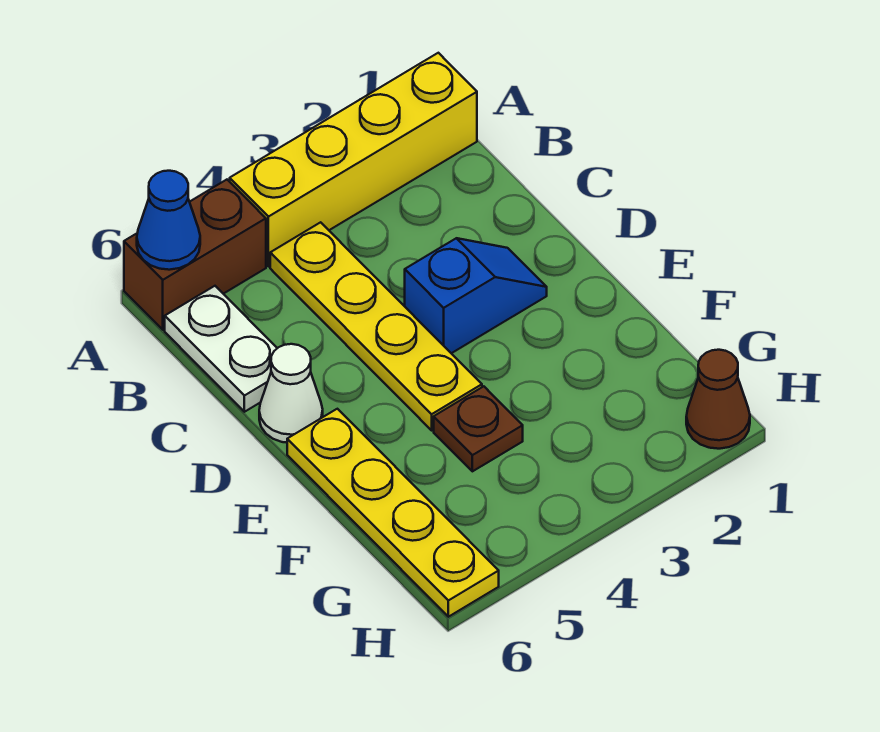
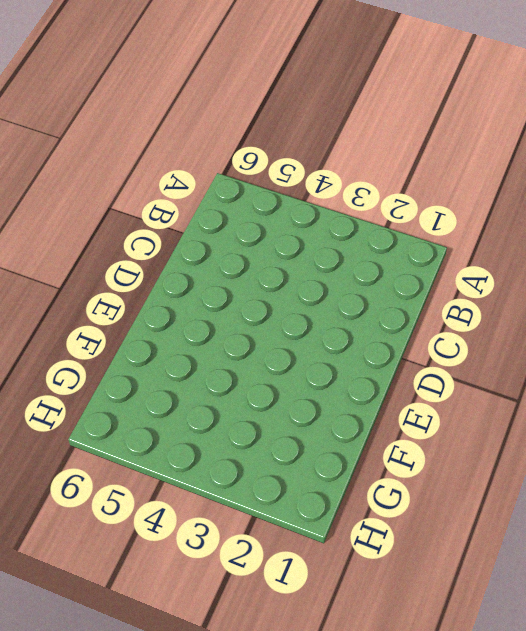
none -> yellow 1x4 brick [230,53,477,267]
none -> brown 1x2 brick [124,180,266,330]

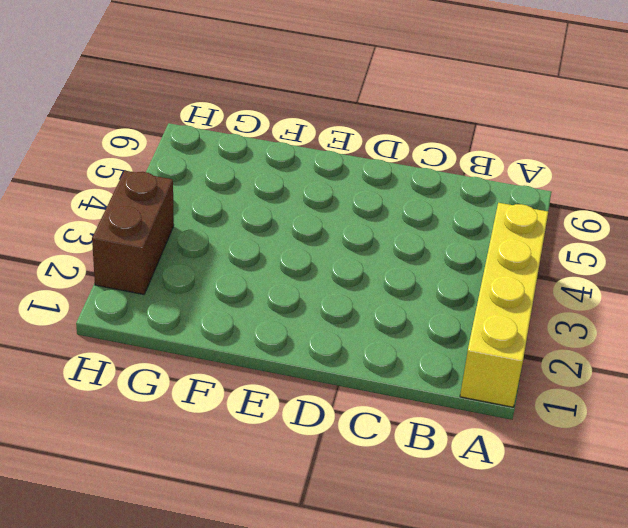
brown 1x2 brick [92,171,174,294] -> brown 1x2 brick moved to [124,180,266,330]
none -> yellow 1x4 plate [270,222,482,430]
none -> white 1x2 plate [165,286,277,412]

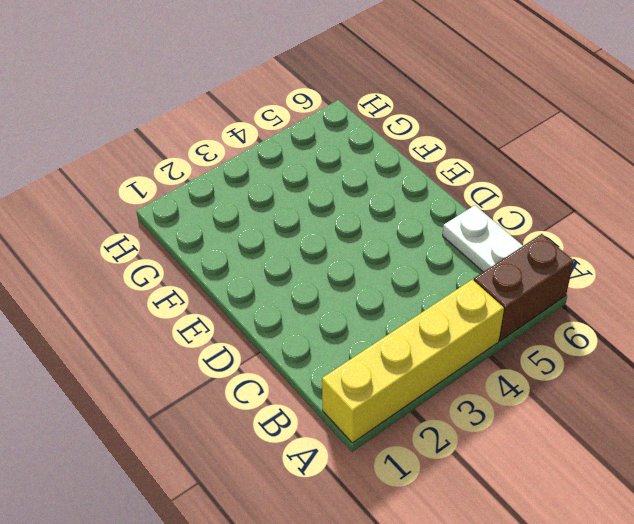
none -> yellow 1x4 plate [270,222,482,430]
none -> blue 1x2 slope [405,238,547,353]

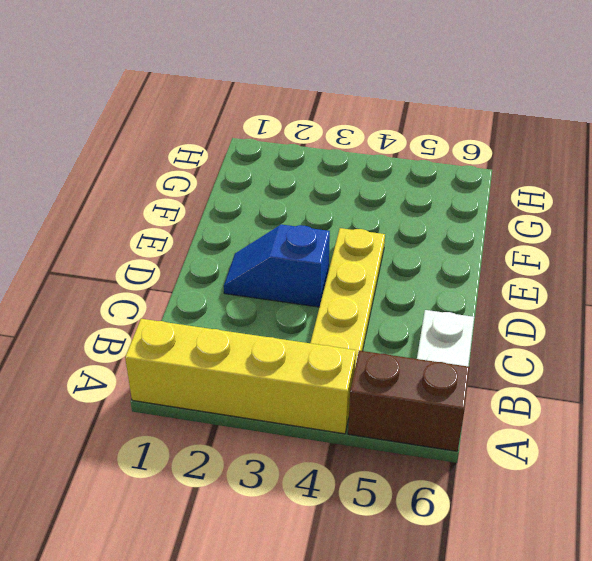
none -> white 1x1 cone [259,344,323,443]
none -> yellow 1x4 plate [287,409,499,617]

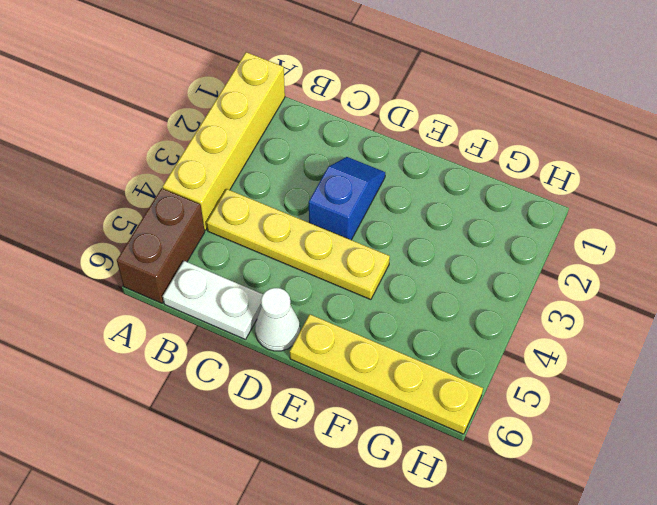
none -> brown 1x1 plate [434,386,523,471]
none -> brown 1x1 cone [686,350,750,449]

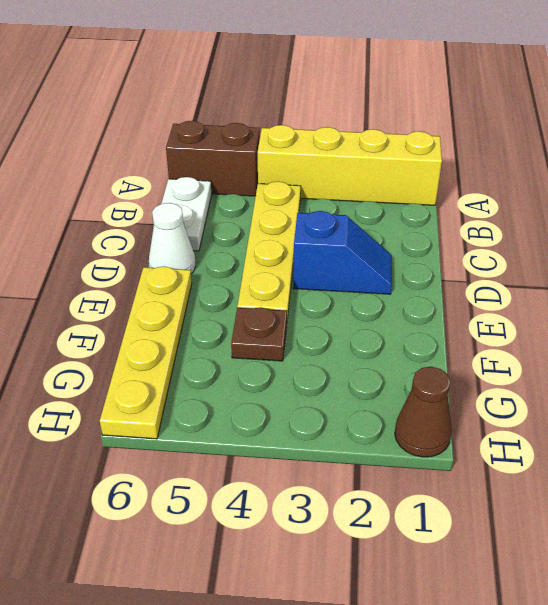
none -> blue 1x1 cone [137,171,200,270]

